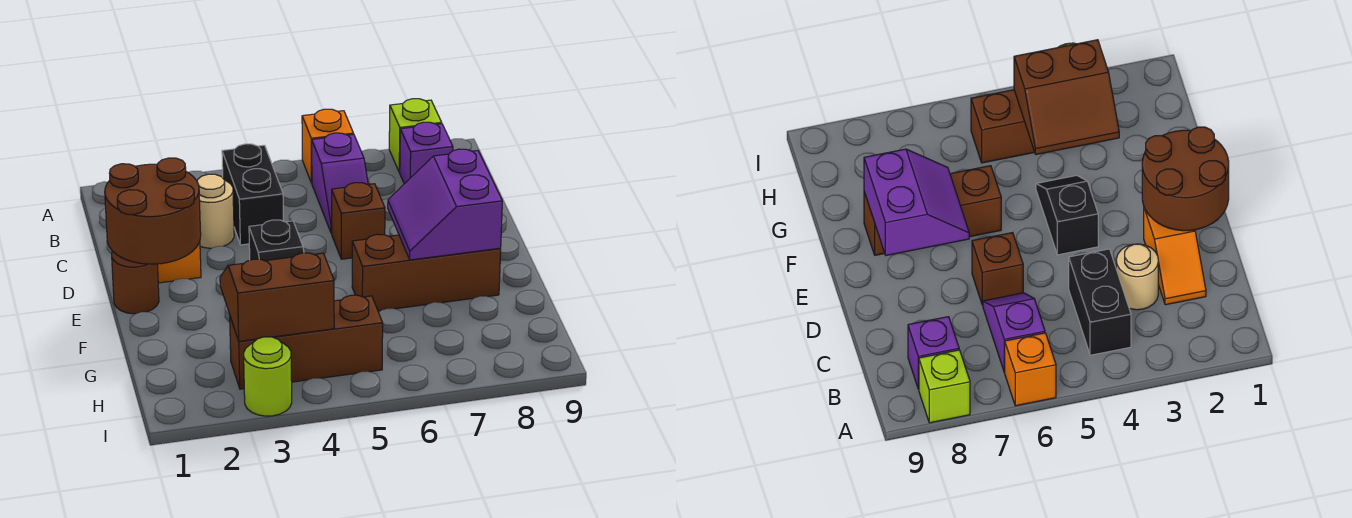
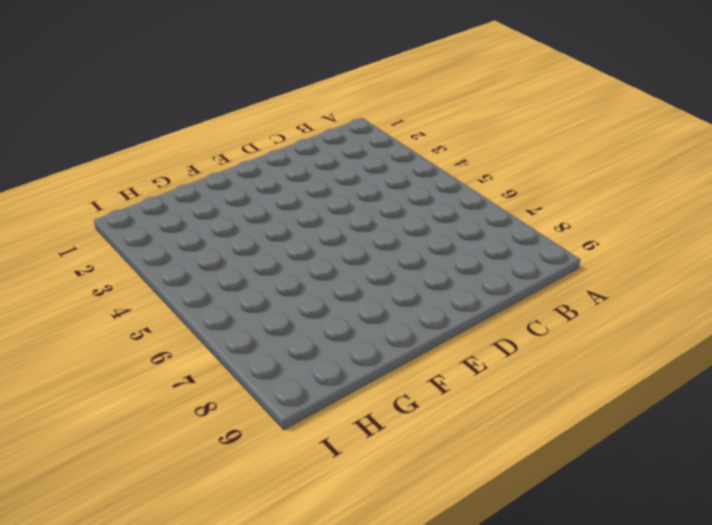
none -> orange 1x1 brick [302,109,354,183]
none -> lime 1x1 brick [389,99,442,172]
none -> black 1x2 brick [222,144,283,245]

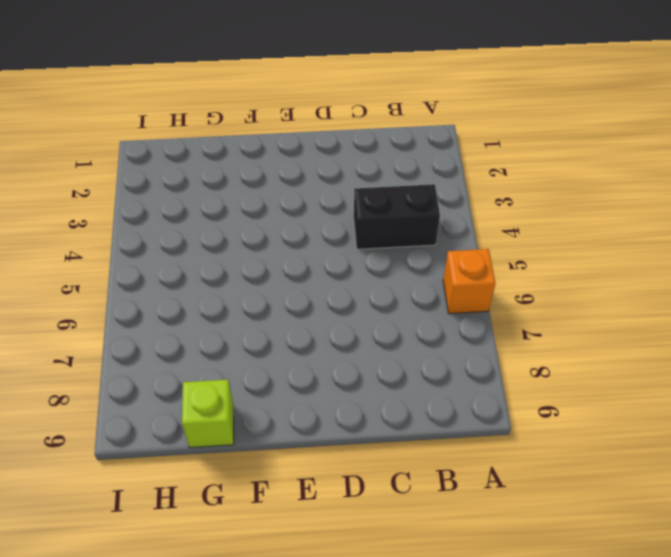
lime 1x1 brick [182,380,234,448] -> lime 1x1 brick moved to [389,99,442,172]
none -> purple 1x2 slope [312,133,368,233]
none -> purple 1x1 brick [399,122,453,184]
none -> orange 1x2 slope [157,242,201,283]

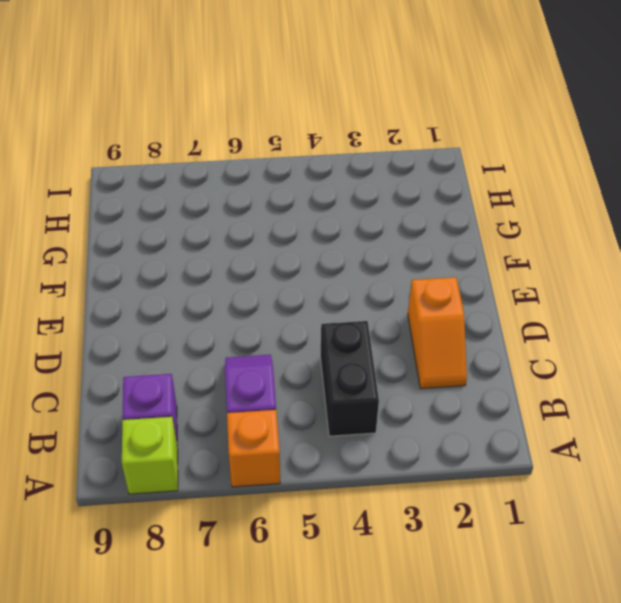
none -> tan 1x1 round brick [197,174,234,248]
none -> brown 1x1 brick [332,183,385,259]
none -> brown 1x1 round brick [112,251,159,314]

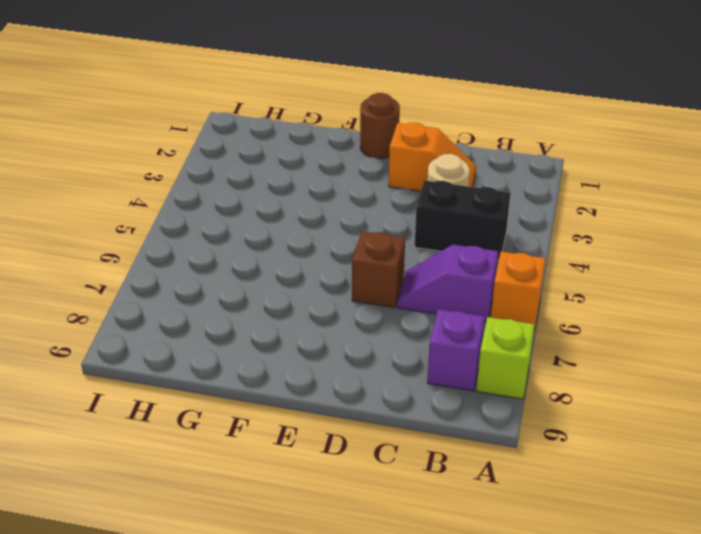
none -> black 1x2 slope [249,220,304,261]
none -> brown 1x3 brick [352,234,501,311]
none -> brown 1x3 brick [230,295,383,389]

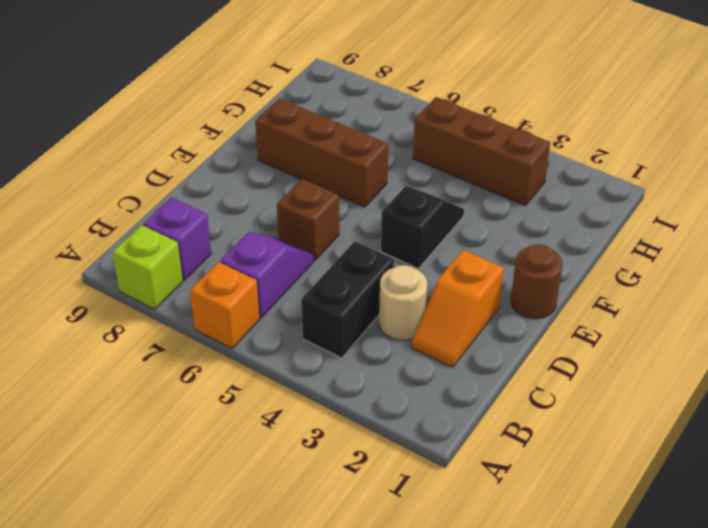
none -> lime 1x1 round brick [244,337,292,416]
none -> brown 2x2 round brick [105,158,201,264]
none -> purple 2x2 slope [388,149,502,260]

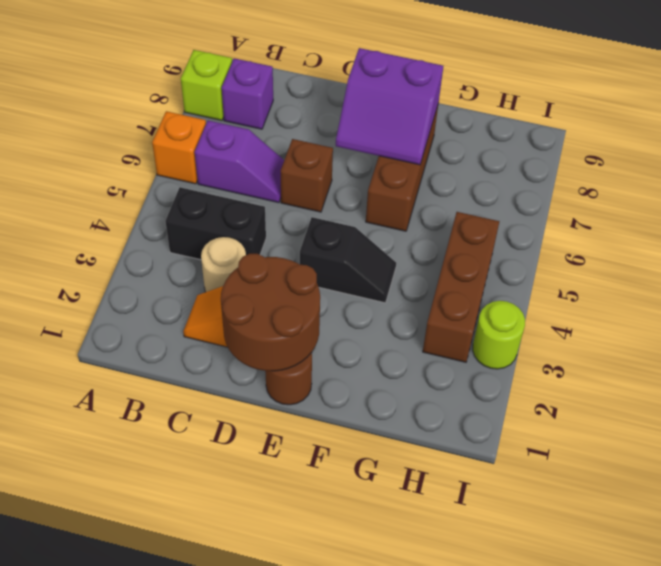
none -> brown 2x2 slope [220,253,334,341]

